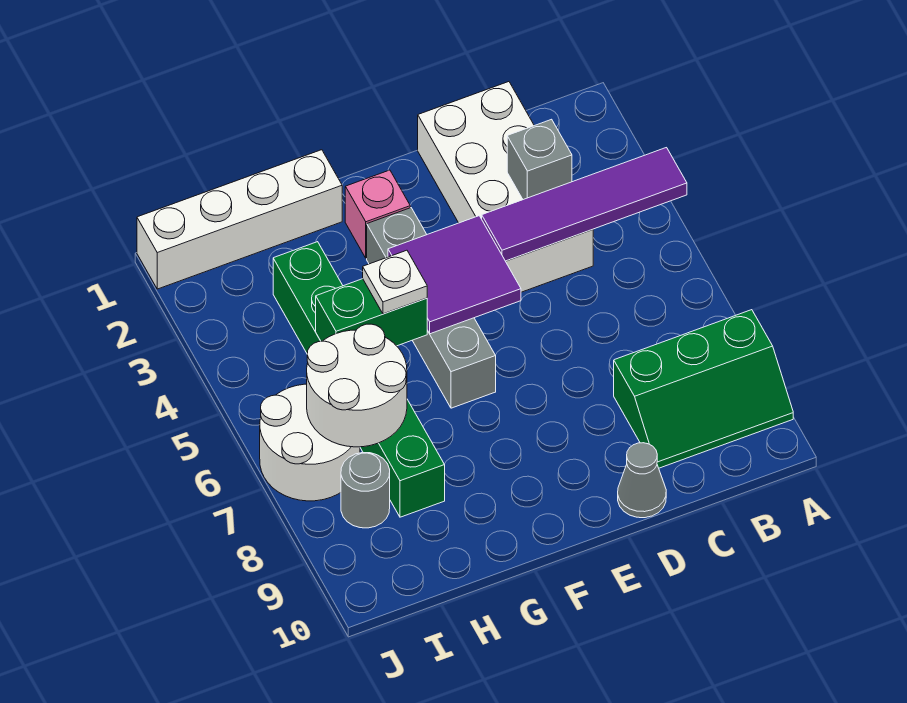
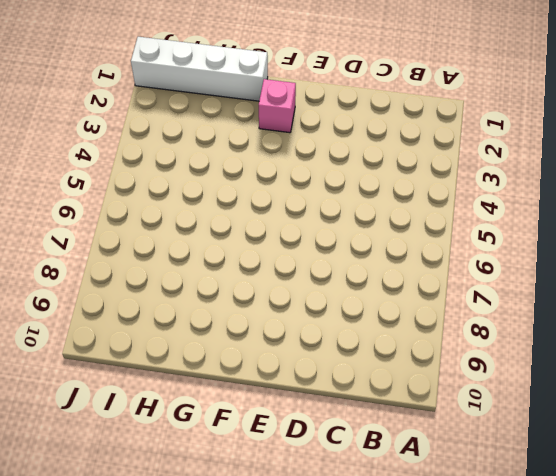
none -> green 2x3 slope [614,310,793,468]
none -> white 2x4 brick [418,82,593,292]
none -> grey 1x1 cone [618,443,666,518]

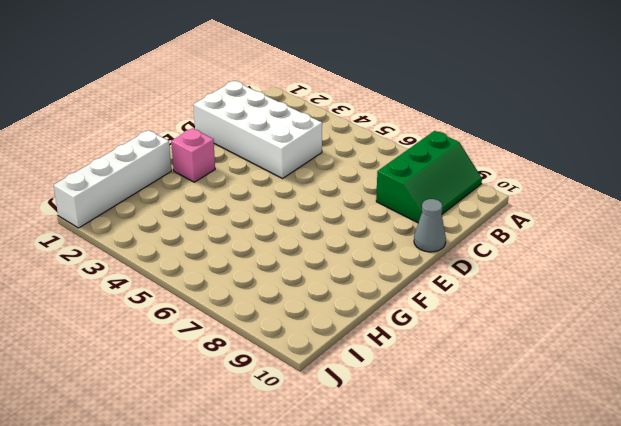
none -> grey 1x4 brick [367,208,496,408]
none -> green 1x6 brick [273,242,445,517]
none -> white 2x2 round brick [260,384,360,501]

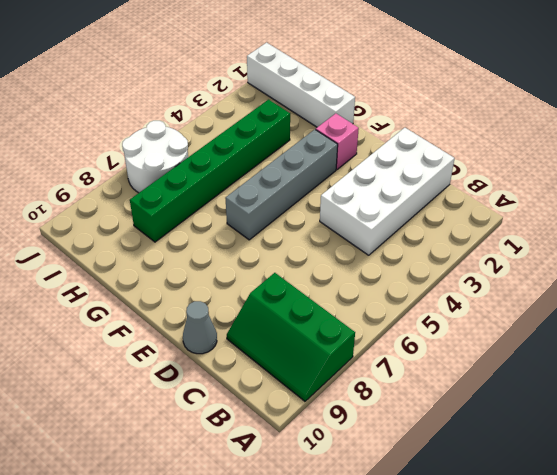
none -> grey 1x1 round brick [341,452,390,528]
none -> purple 1x4 tile [482,148,687,261]
none -> grey 1x1 brick [507,119,572,200]

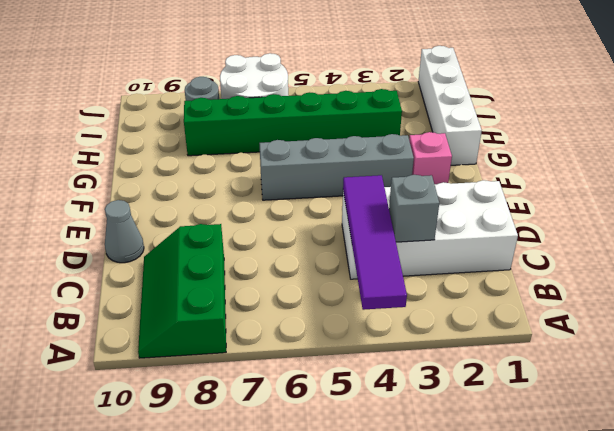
none -> purple 2x2 tile [388,216,521,334]
none -> green 1x2 brick [316,279,428,346]
none -> white 2x2 round brick [307,324,407,447]

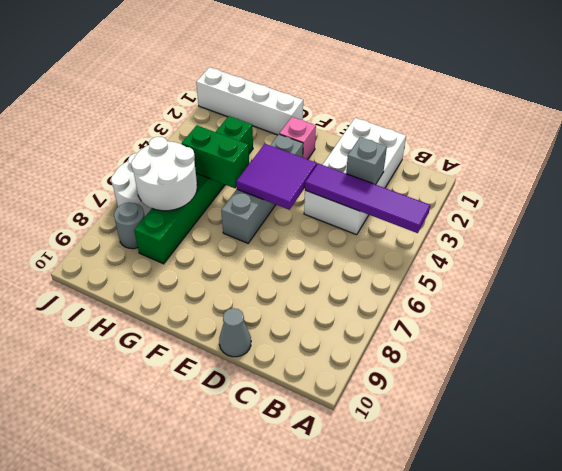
none -> green 2x3 slope [614,310,793,468]
none -> white 1x1 plate [363,250,427,314]

